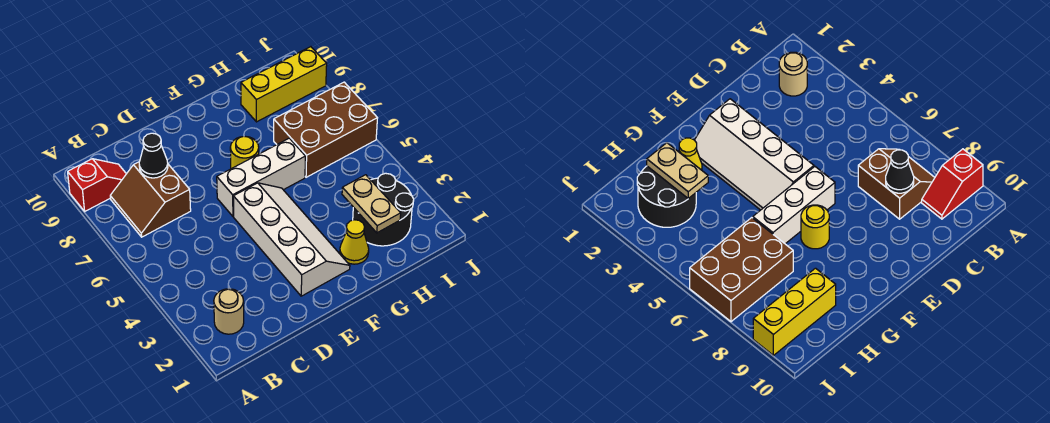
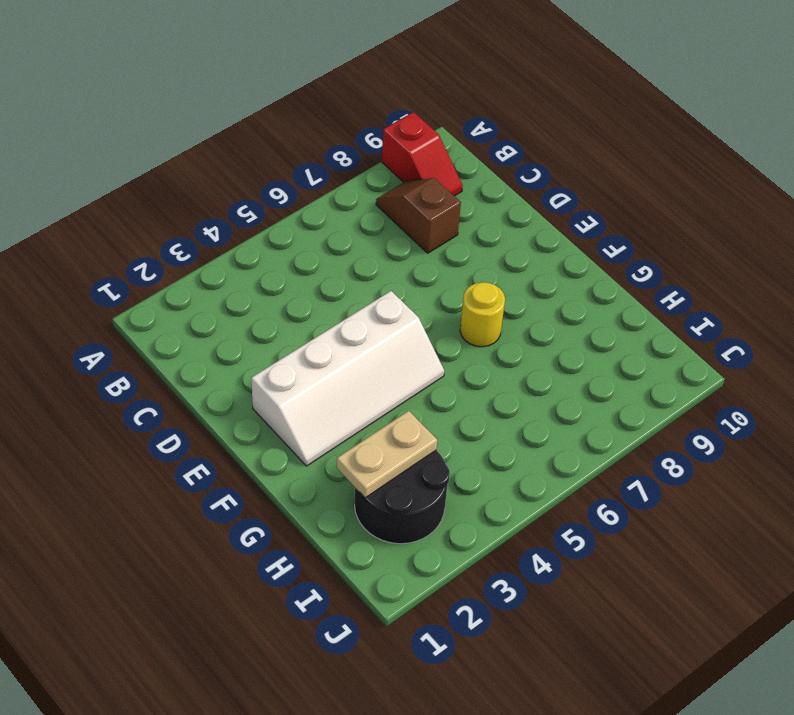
brown 1x2 slope [376,178,461,253] -> brown 2x2 slope [110,162,191,237]
none -> tan 1x1 round brick [214,289,244,334]
none -> white 1x3 brick [217,138,305,217]
none -> yellow 1x1 cone [340,220,369,264]

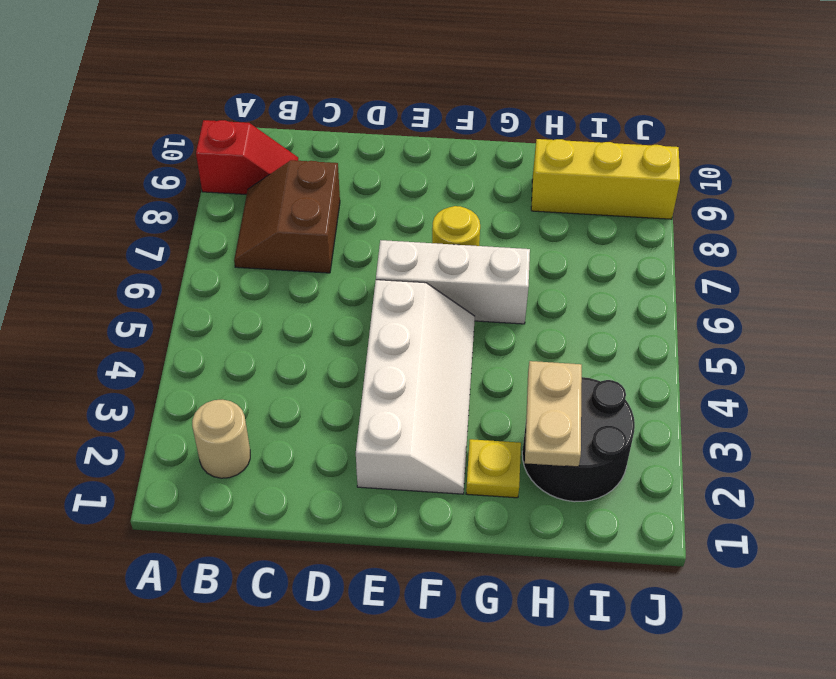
yellow 1x1 plate [466,439,521,498] -> yellow 1x1 cone [340,220,369,264]
none -> brown 2x3 brick [274,82,377,177]
none -> black 1x1 cone [139,133,168,178]

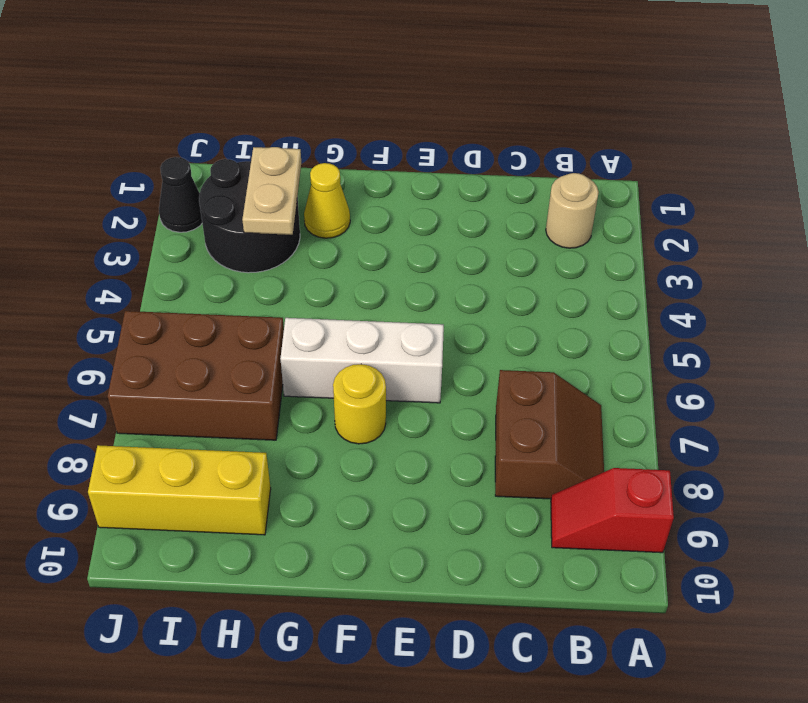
black 1x1 cone [159,157,202,232] -> black 1x1 cone moved to [139,133,168,178]
none -> white 2x4 slope [233,183,350,296]

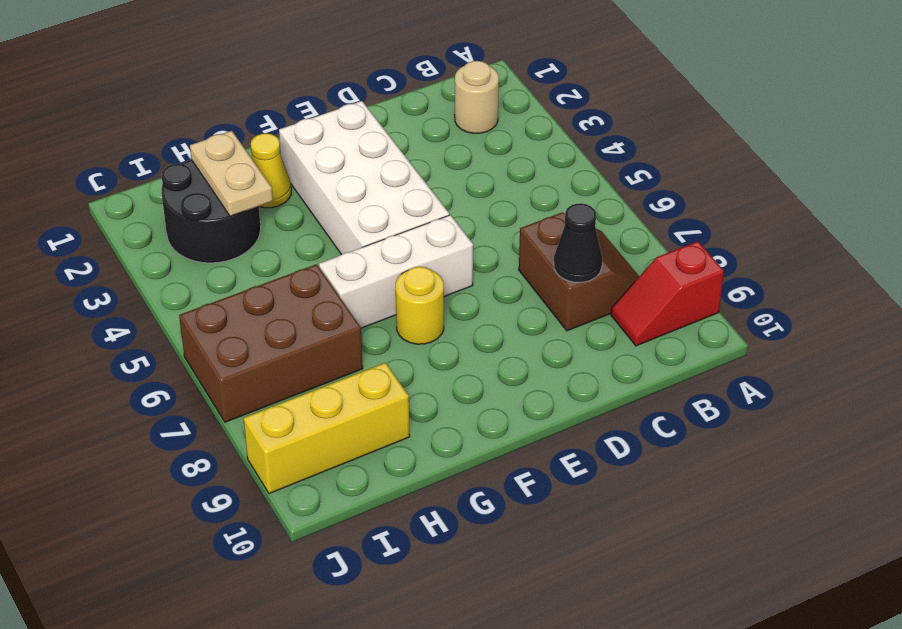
white 2x4 brick [279,101,449,254] -> white 2x4 slope [233,183,350,296]

